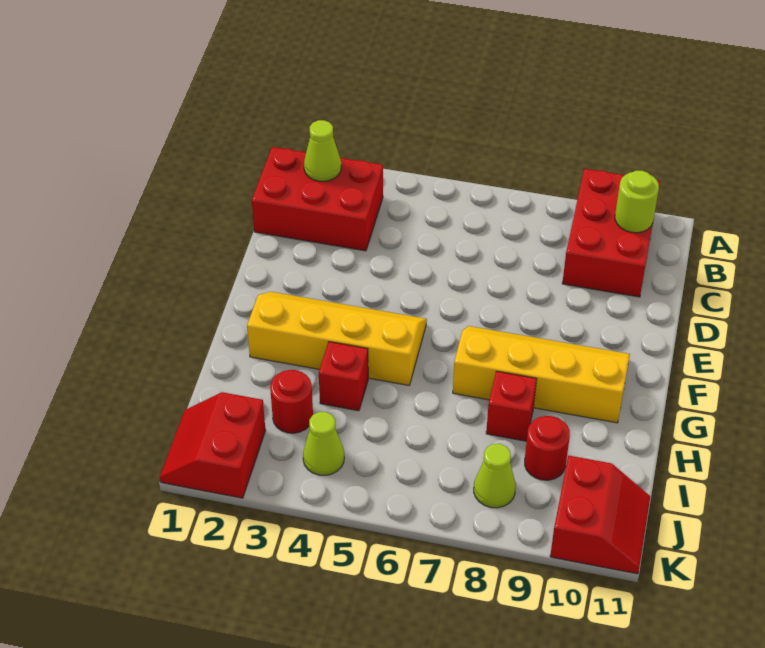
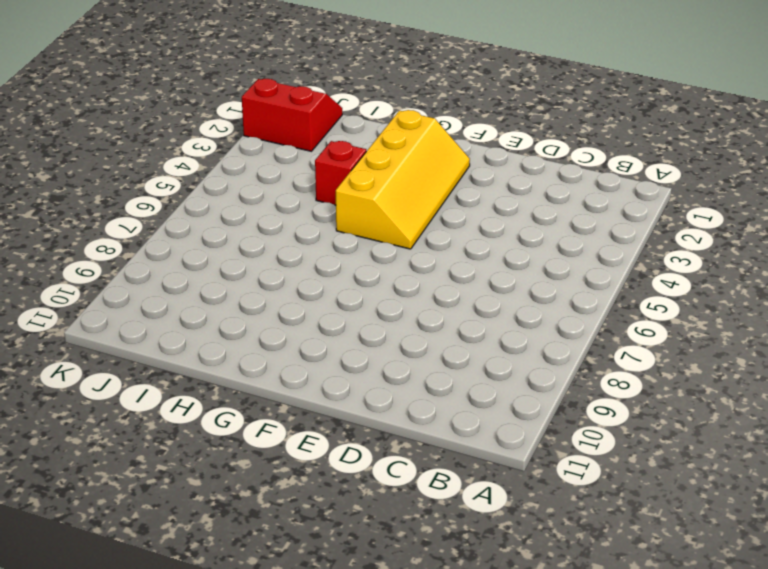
none -> red 2x3 brick [562,169,660,297]
none -> red 2x3 brick [252,147,383,251]
none -> yellow 2x4 slope [453,326,630,423]

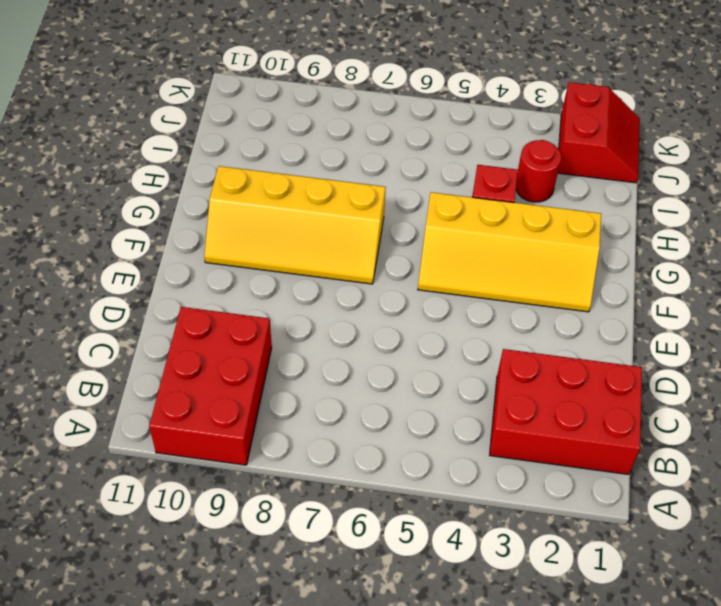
none -> red 1x1 brick [486,371,537,441]
none -> red 1x1 round brick [525,416,570,480]
none -> lime 1x1 cone [303,412,344,475]

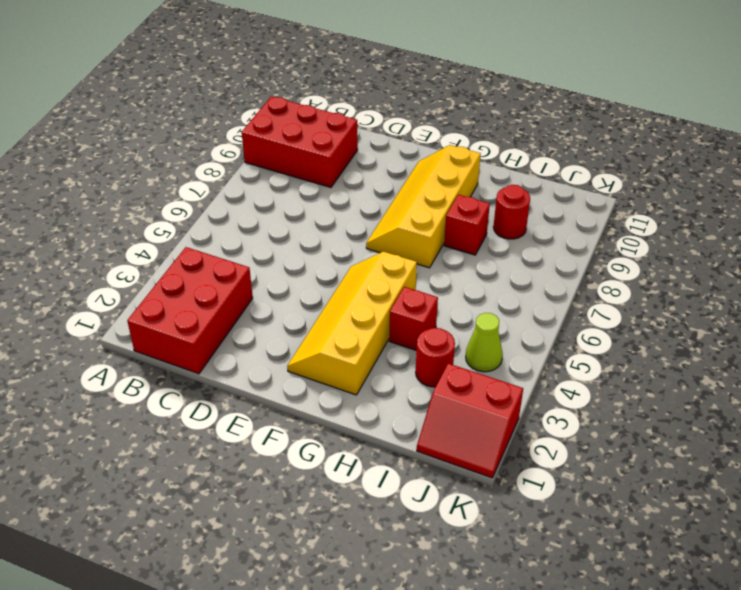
none -> lime 1x1 cone [474,444,516,508]
none -> red 2x2 slope [550,456,650,574]
none -> lime 1x1 cone [304,120,341,181]

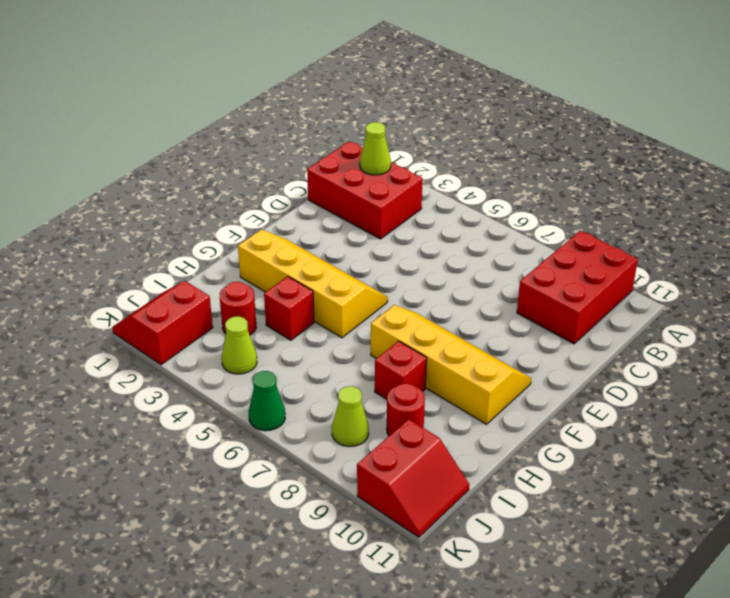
green 1x1 cone [249,371,285,431] -> none
none -> lime 1x1 round brick [615,171,659,233]

